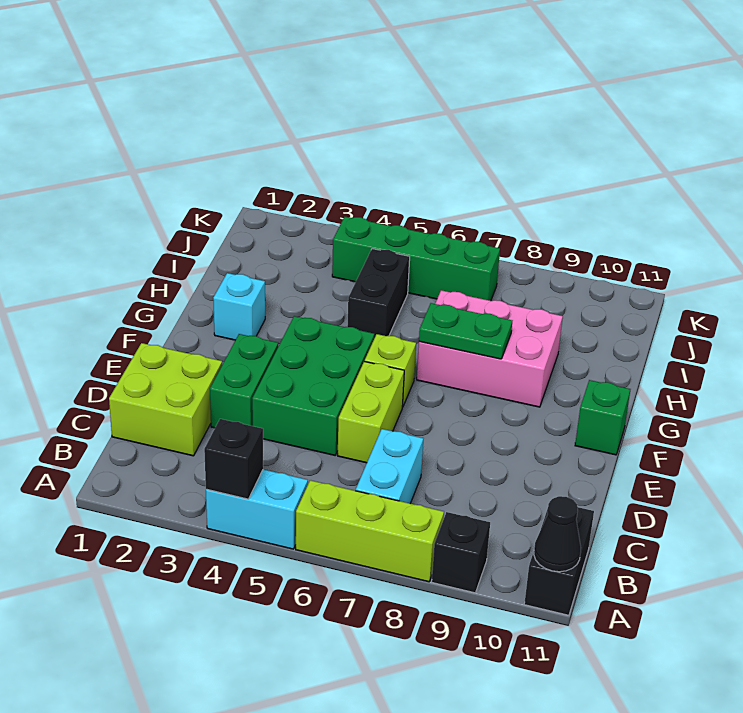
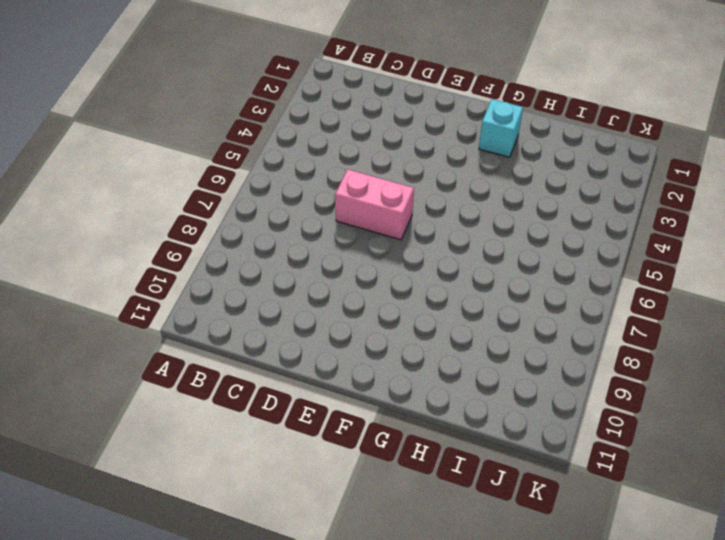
pink 1x2 brick [335,169,414,240] -> lime 1x2 brick [338,361,404,463]
none -> cyan 1x2 brick [206,469,308,549]
none -> lime 1x3 brick [296,480,444,582]
none -> black 1x1 brick [432,512,490,593]

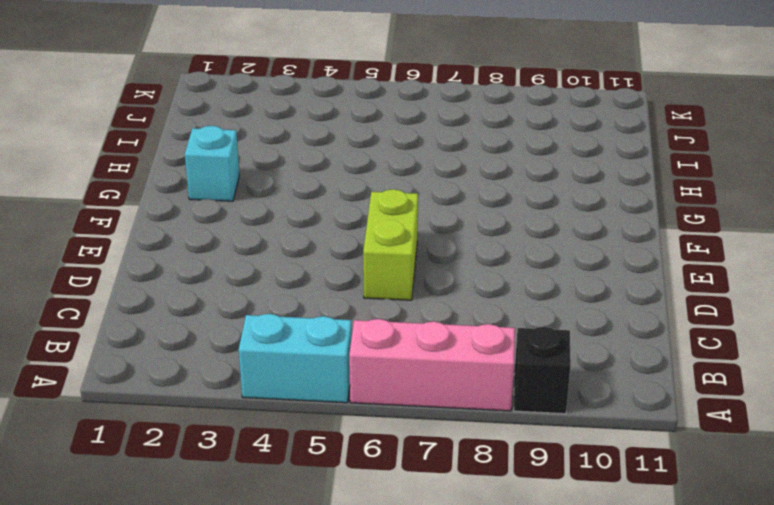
pink 1x3 brick [349,319,515,411] -> lime 1x3 brick [296,480,444,582]
none -> black 1x2 brick [524,507,594,615]
none -> cyan 1x2 brick [356,429,423,503]
none -> lime 2x2 brick [109,343,222,456]

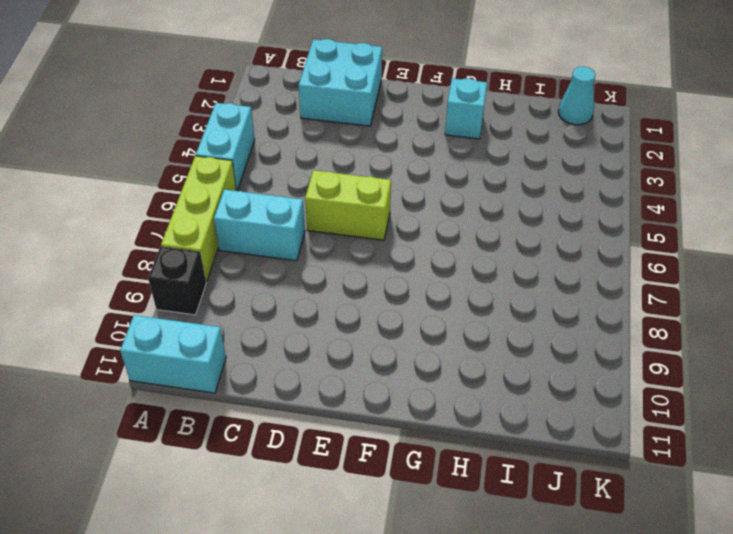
cyan 1x2 brick [120,315,226,393] -> black 1x2 brick [524,507,594,615]
cyan 2x2 brick [299,39,382,126] -> lime 2x2 brick [109,343,222,456]
cyan 1x1 cone [558,67,595,125] -> none
none -> green 1x2 brick [210,334,278,428]
none -> green 2x3 brick [252,316,374,455]
none -> lime 1x1 brick [365,334,416,407]

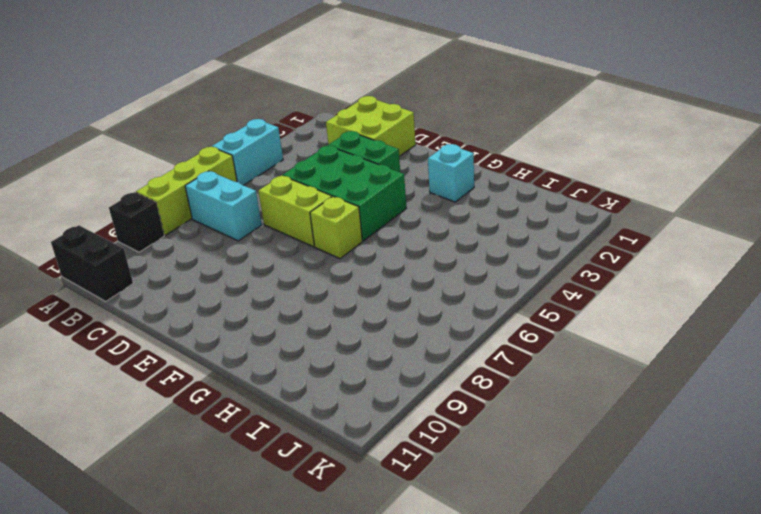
none -> green 1x1 brick [575,380,630,455]
none -> pink 2x3 brick [417,290,563,407]
none -> black 1x2 brick [347,249,410,338]

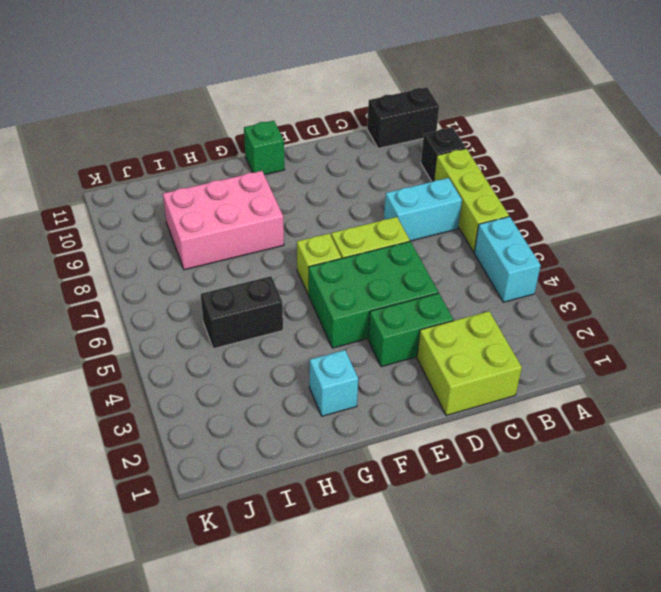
pink 2x3 brick [163,171,284,270] -> pink 2x3 brick turned to [417,290,563,407]
none -> green 1x4 brick [332,217,500,301]
none -> black 1x1 brick [204,419,263,499]
none -> black 1x1 cone [534,496,581,572]

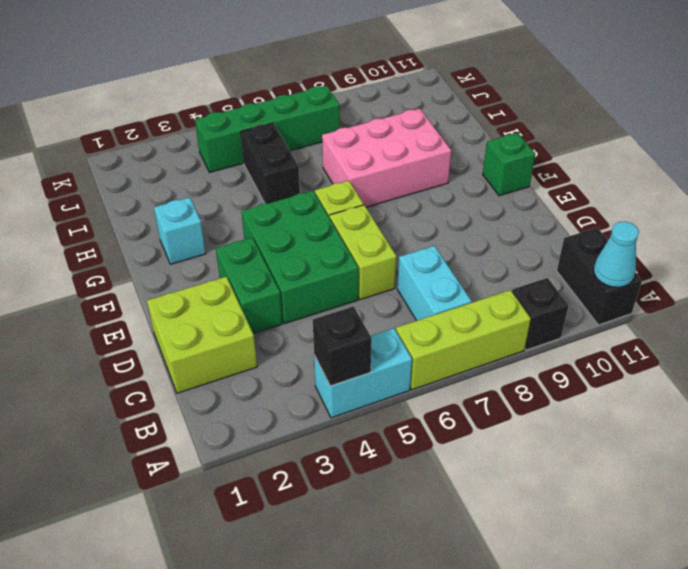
cyan 1x1 cone [594,222,639,287] -> black 1x1 cone [534,496,581,572]
none -> green 1x2 plate [419,303,512,359]

